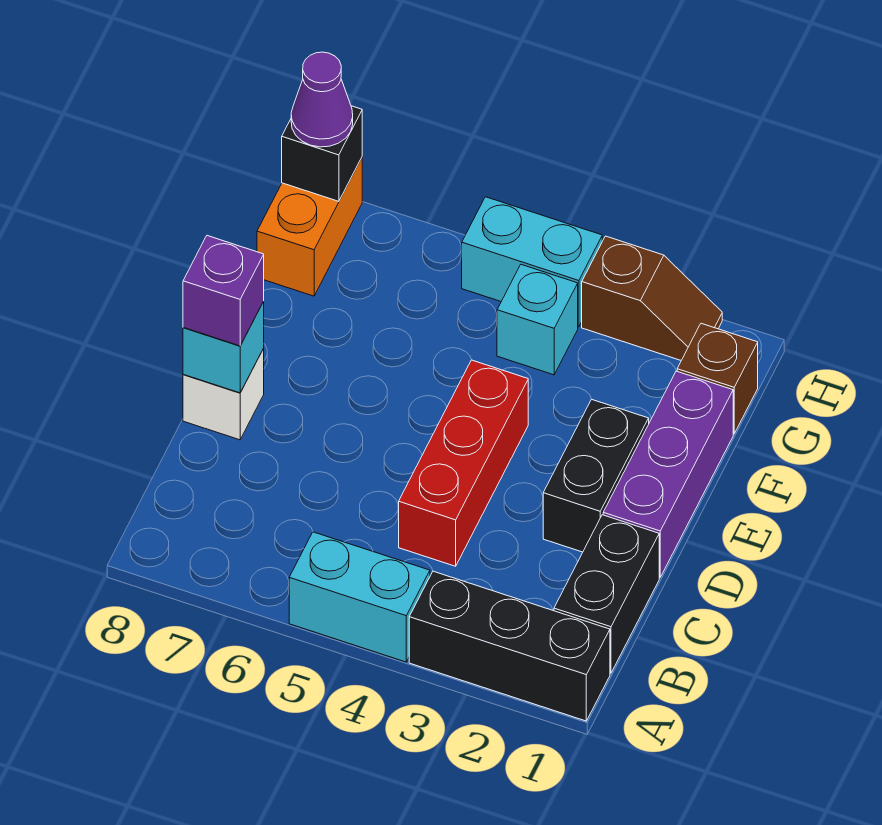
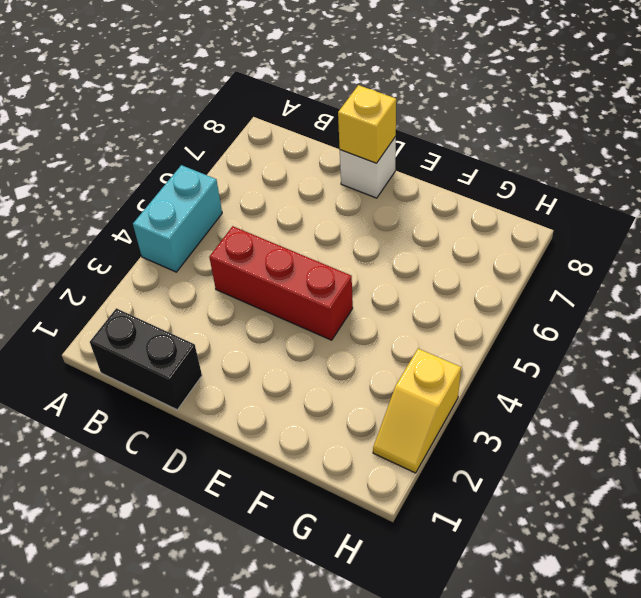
yellow 1x1 brick [338,85,396,163] -> cyan 1x1 brick [183,302,264,393]
yellow 1x2 slope [373,349,461,473] -> brown 1x2 slope [582,236,722,360]
none -> black 1x3 brick [409,571,610,721]
none -> purple 1x3 brick [603,371,733,577]
none -> black 1x2 brick [543,399,649,552]

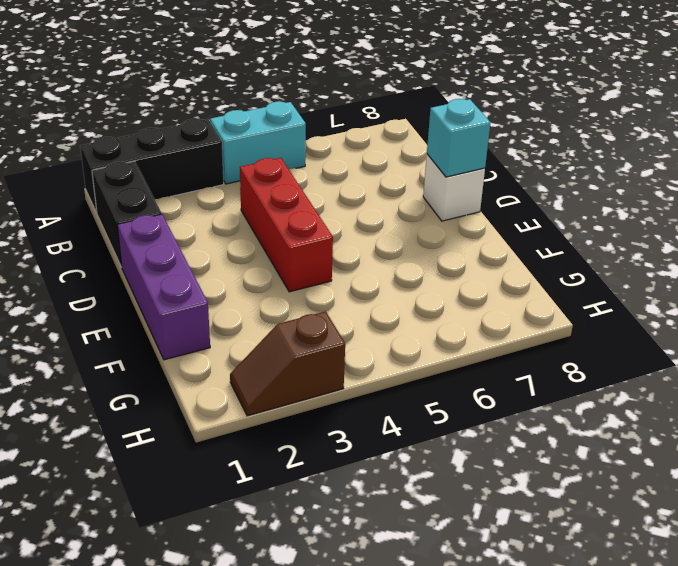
none -> black 1x2 brick [543,399,649,552]
none -> brown 1x1 brick [677,323,758,434]
none -> cyan 1x1 brick [497,265,578,375]

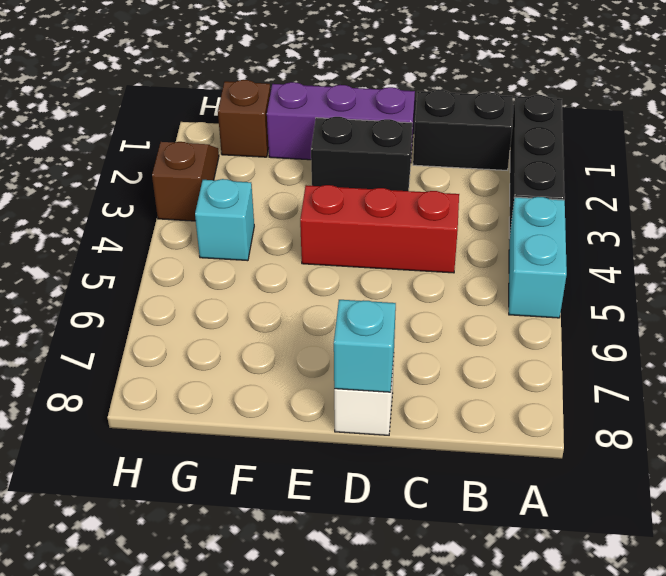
none -> orange 1x2 brick [257,158,362,296]
none -> cyan 1x2 brick [462,197,602,327]
none -> black 1x1 brick [282,106,362,201]

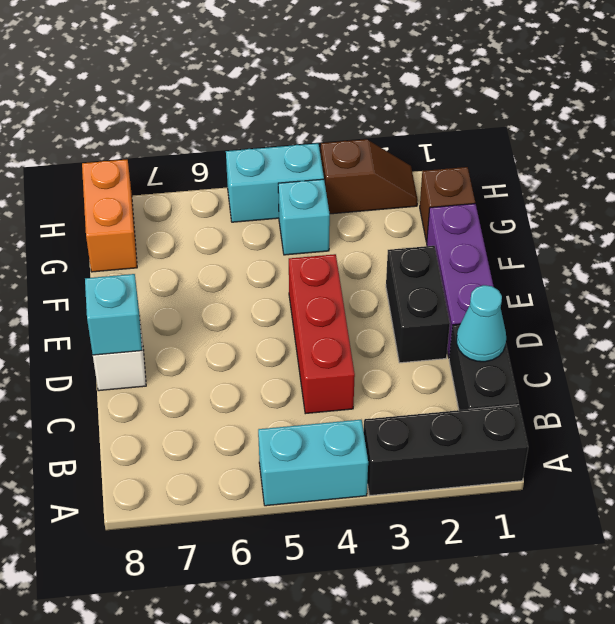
cyan 1x1 cone [457,285,506,362] -> none
none -> black 1x1 brick [282,106,362,201]
none -> purple 1x1 brick [183,236,264,346]
none -> purple 1x1 cone [291,52,353,147]

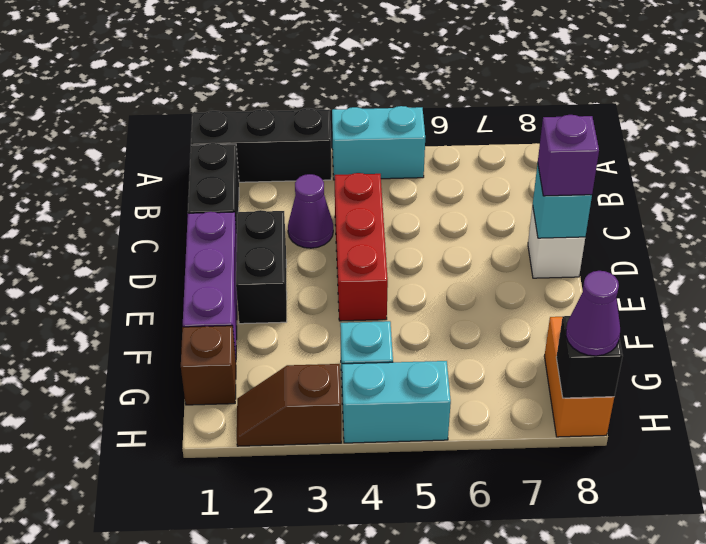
purple 1x1 cone [288,174,333,248] -> none

